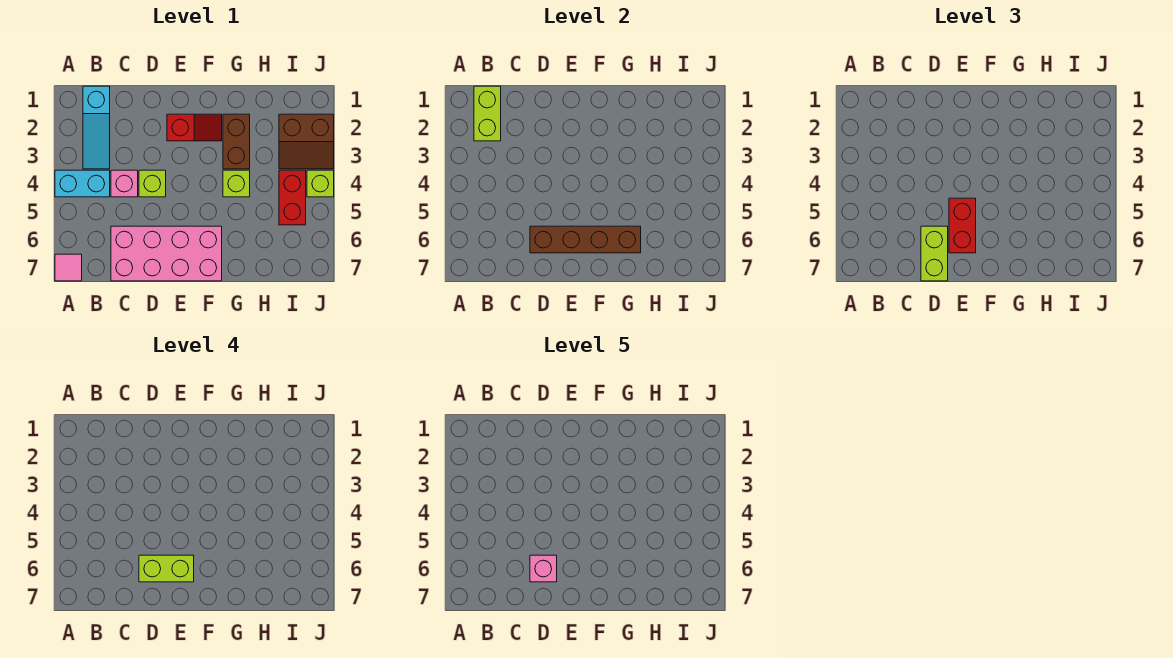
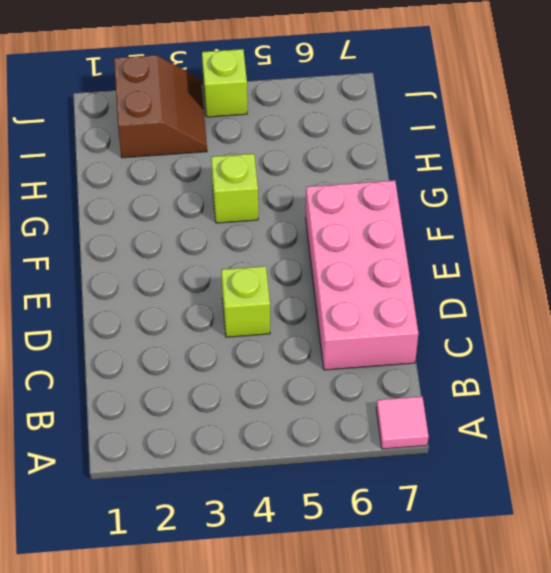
none -> cyan 1x2 brick [55,170,110,197]
none -> cyan 1x3 slope [83,86,110,169]
none -> pink 1x1 brick [111,170,138,197]

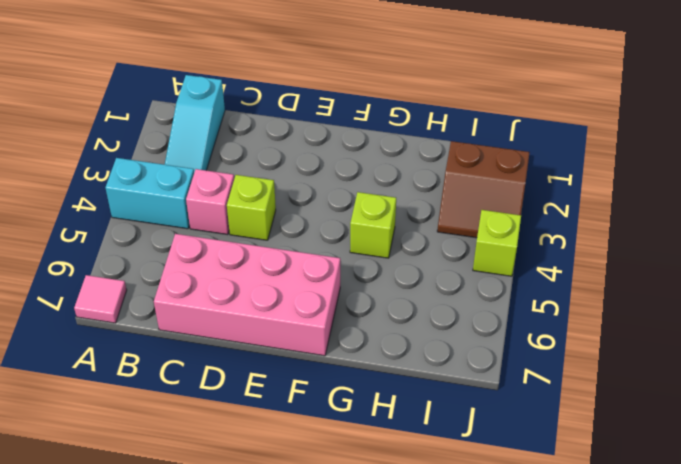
none -> red 1x2 slope [167,114,222,141]
none -> brown 1x2 brick [223,114,250,169]
none -> red 1x2 brick [279,170,306,225]

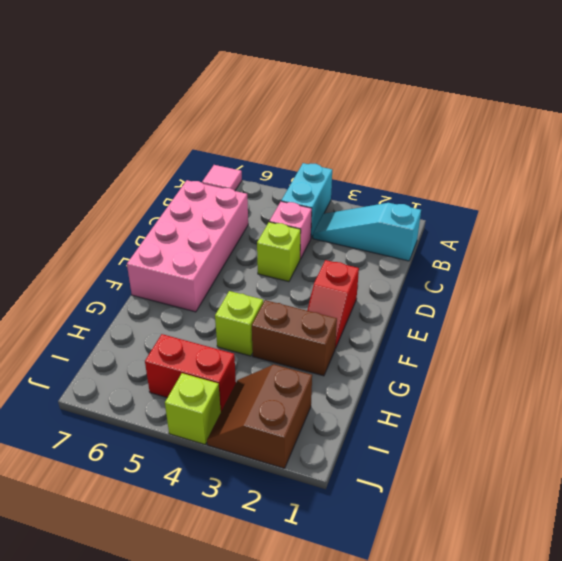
none -> lime 1x2 brick [474,86,501,141]
none -> brown 1x4 brick [530,226,641,253]
none -> lime 1x2 brick [921,226,948,281]

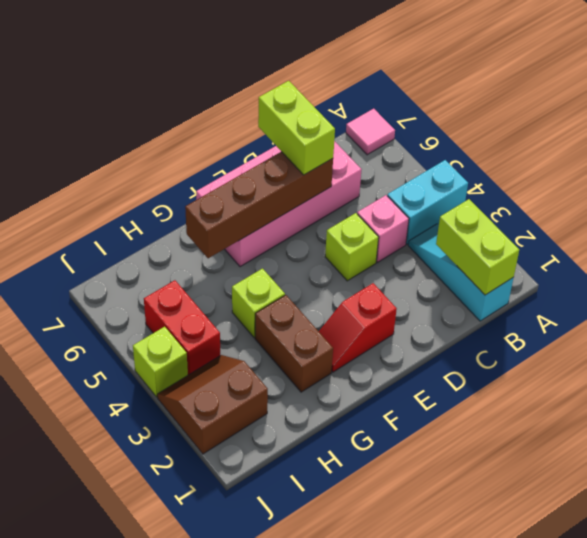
none -> red 1x2 brick [949,198,976,253]
none -> lime 1x2 brick [139,555,194,582]
none -> pink 1x1 brick [530,555,557,582]

